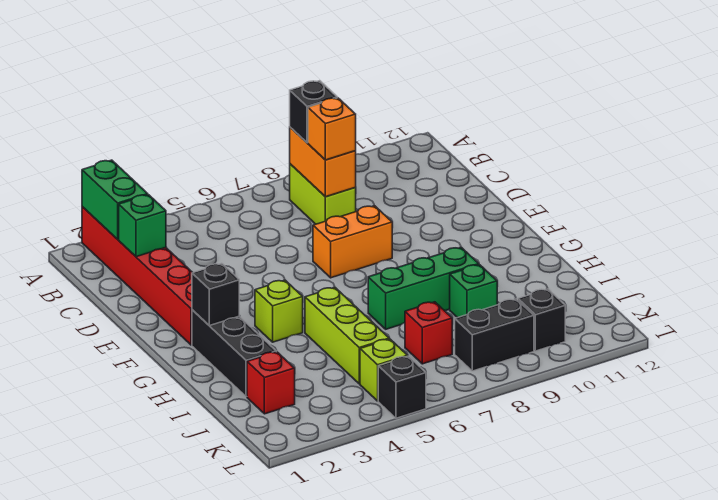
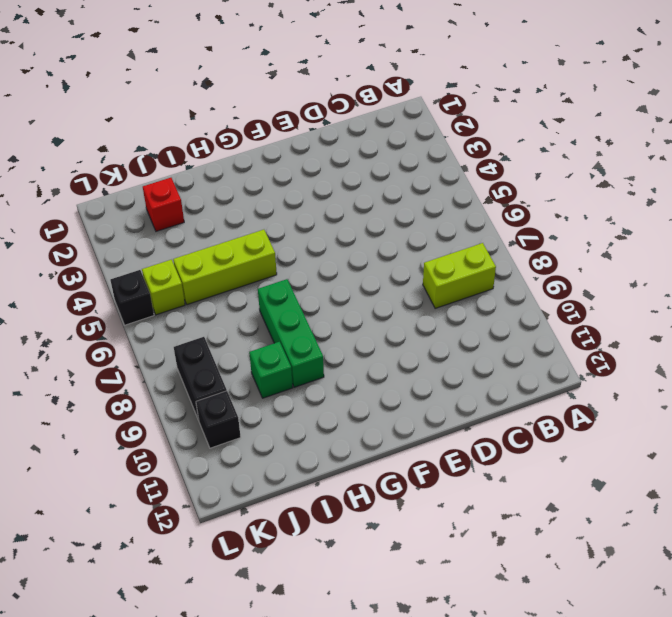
none -> red 1x6 brick [82,207,193,345]
none -> orange 1x2 brick [313,206,392,278]
none -> black 1x3 brick [192,310,276,397]

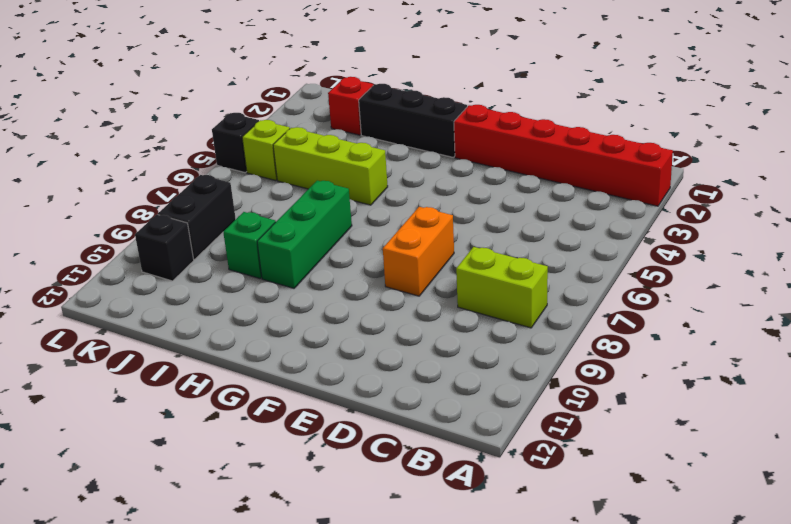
none -> lime 1x1 brick [255,280,303,342]
none -> red 1x1 brick [405,302,452,364]
none -> green 1x2 brick [82,160,148,239]

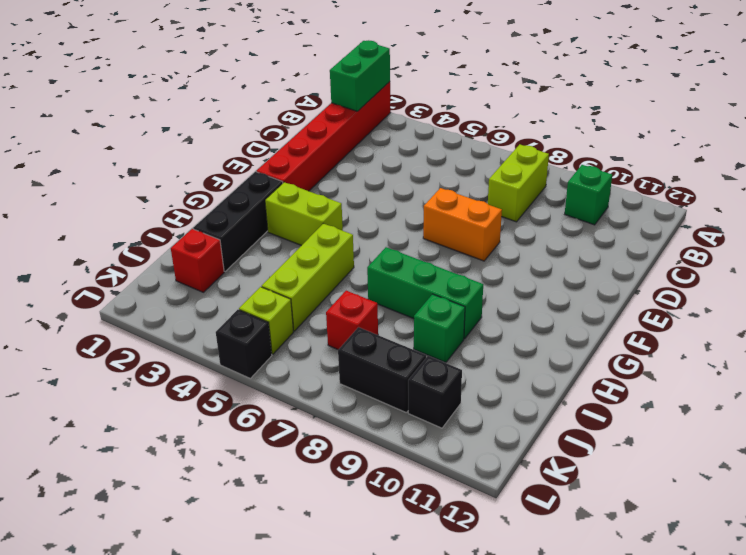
green 1x1 brick [565,165,612,225] -> green 1x1 brick moved to [119,195,166,257]
lime 1x2 brick [265,182,343,246] -> lime 1x1 brick [255,280,303,342]
none -> orange 1x2 brick [290,127,356,197]
none -> black 1x1 brick [192,264,239,326]
none -> black 1x1 brick [290,81,337,143]

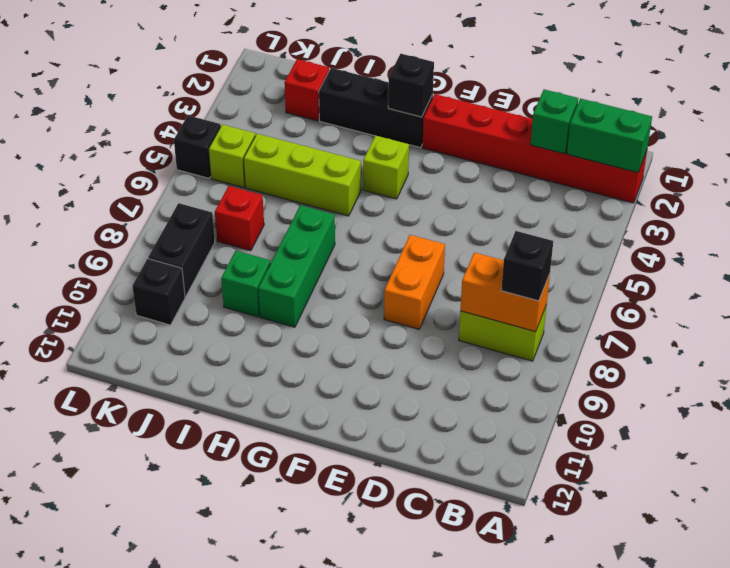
none -> orange 1x1 brick [308,98,356,160]

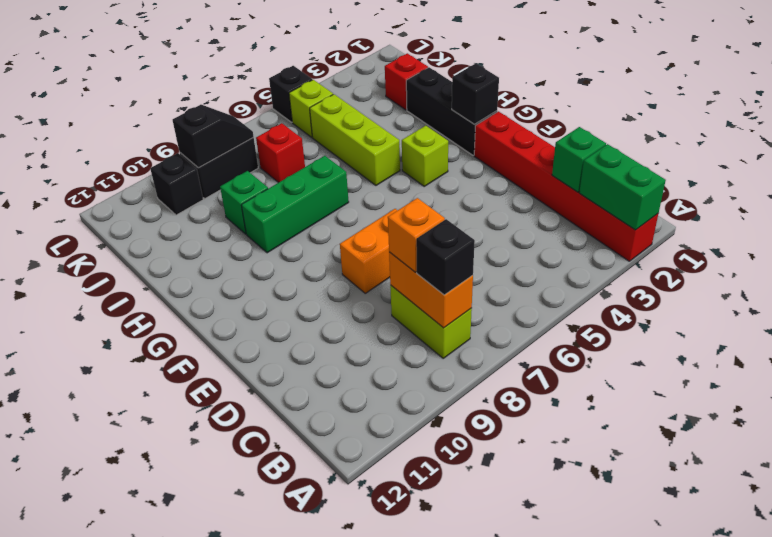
black 1x2 slope [173,105,254,168] -> none

